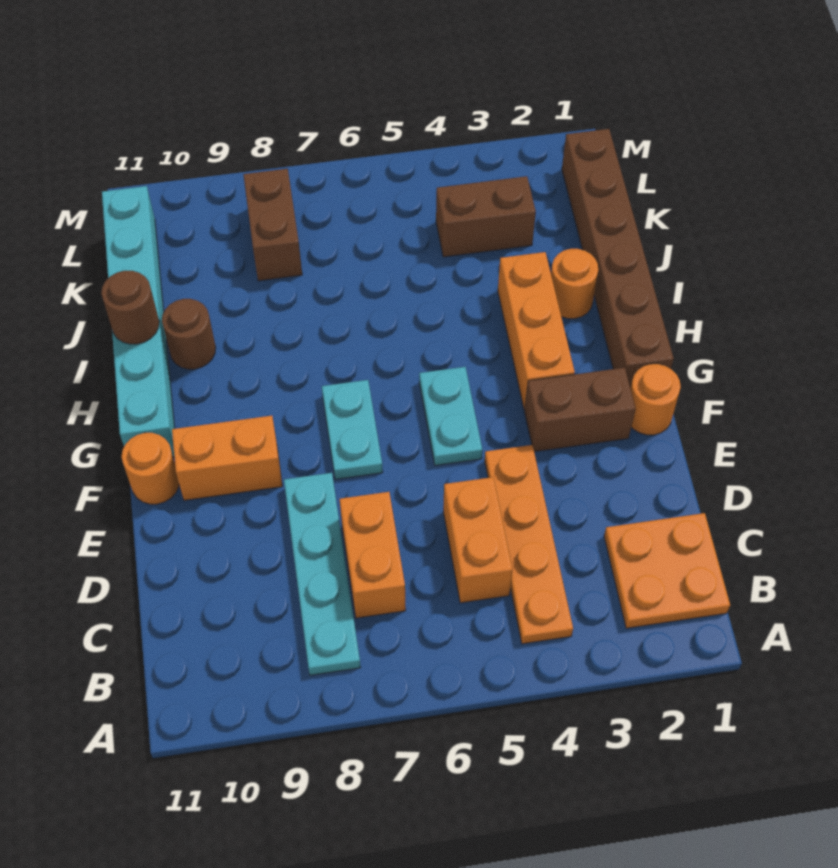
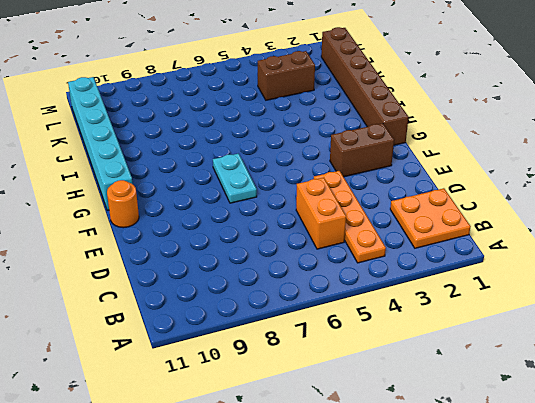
none -> cyan 1x4 plate [284,473,361,675]
none -> orange 1x2 brick [340,492,406,618]
none -> orange 1x1 round brick [630,364,681,435]

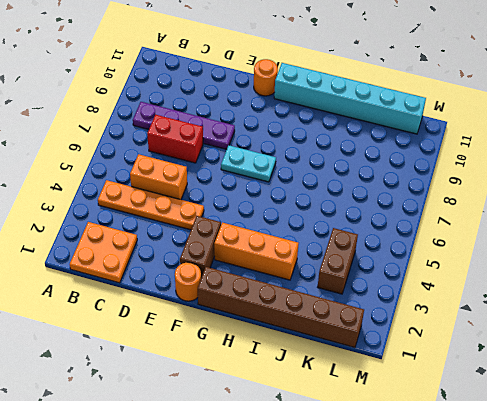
purple 1x4 plate [133,102,235,149] -> cyan 1x4 plate [284,473,361,675]
red 1x2 brick [147,115,203,163] -> orange 1x2 brick [340,492,406,618]
none -> cyan 1x2 plate [419,367,482,465]
none -> orange 1x2 brick [172,416,282,500]
none -> orange 1x1 round brick [551,249,598,319]

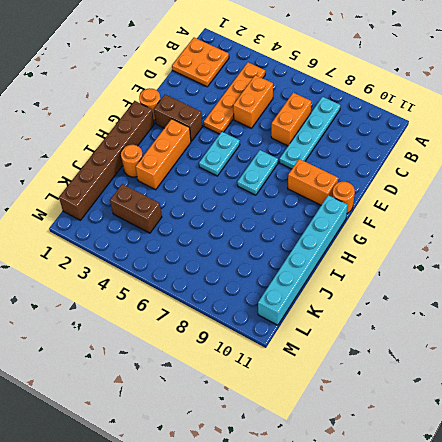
none -> brown 1x1 round brick [162,299,216,369]
none -> brown 1x2 brick [243,169,302,281]
none -> brown 1x1 round brick [101,271,159,344]

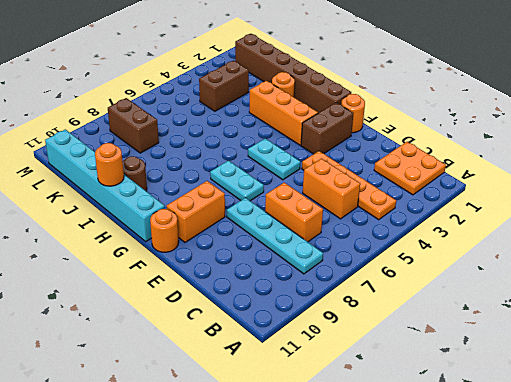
orange 1x1 round brick [95,143,124,186] -> brown 1x1 round brick [101,271,159,344]

